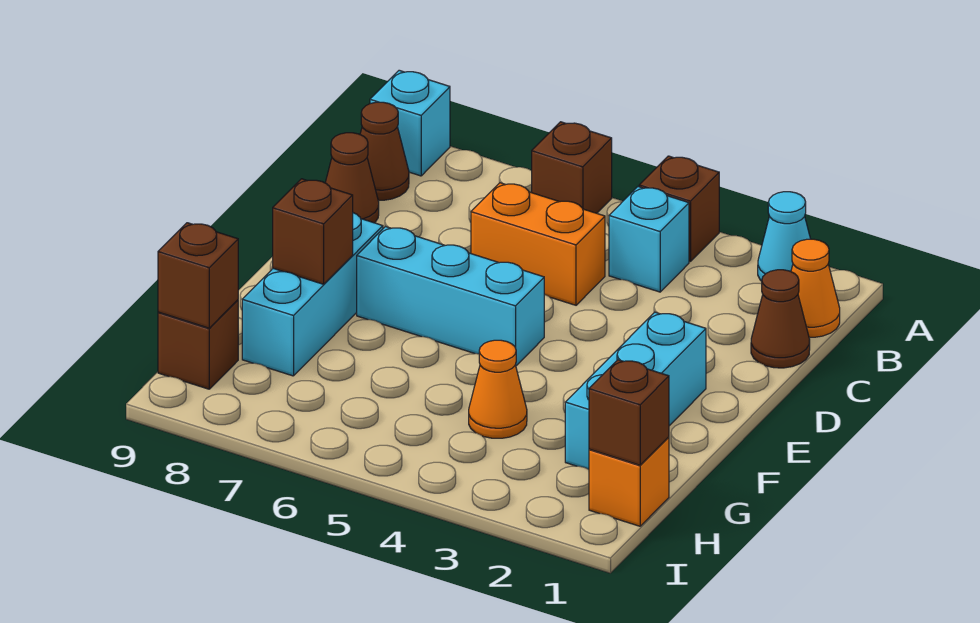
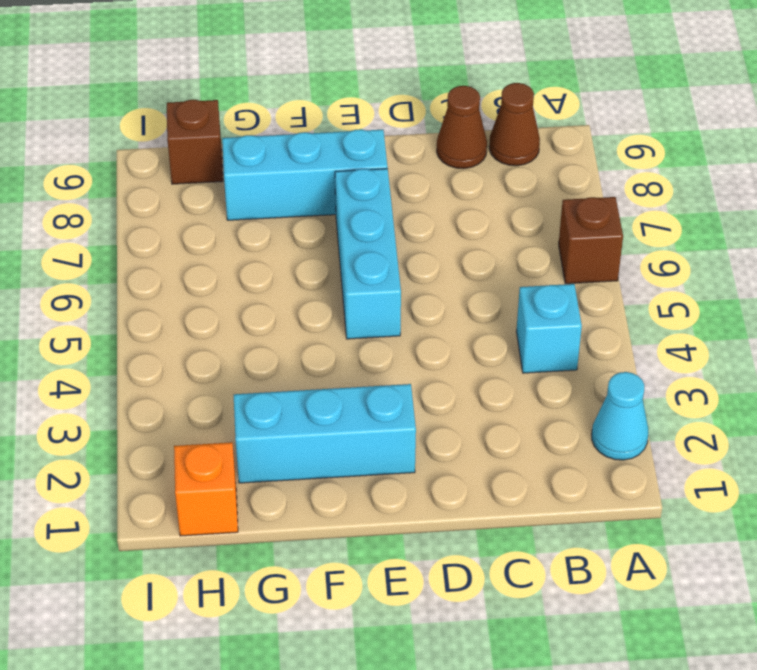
none -> brown 1x1 brick [639,156,719,262]
none -> cyan 1x1 brick [370,70,450,176]
none -> orange 1x1 cone [791,239,840,337]

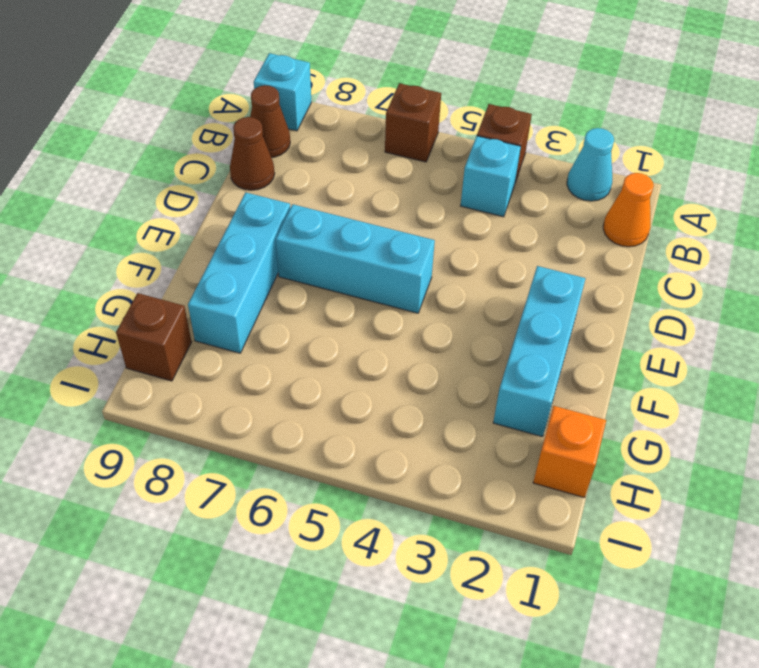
none -> brown 1x1 cone [751,270,810,368]
none -> orange 1x2 brick [471,183,605,305]
none -> orange 1x1 cone [469,340,527,438]

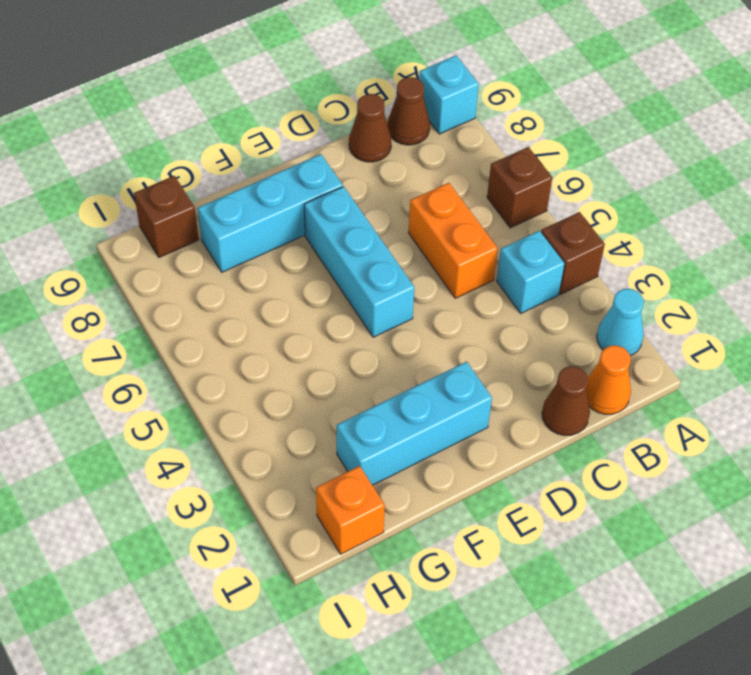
none -> orange 1x1 cone [469,340,527,438]
none -> brown 1x1 brick [273,179,353,284]
none -> brown 1x1 brick [589,360,669,465]

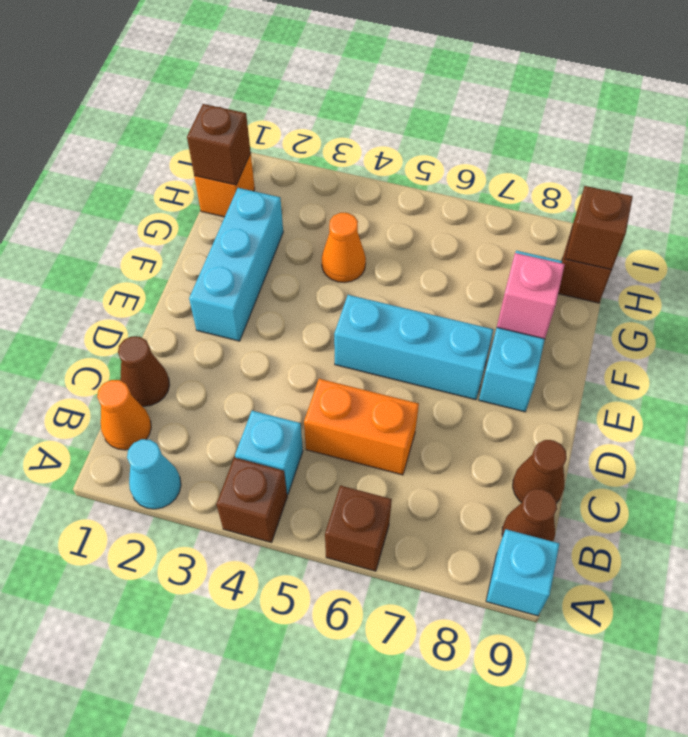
pink 1x1 brick [497,253,565,339] -> brown 1x1 brick [273,179,353,284]

